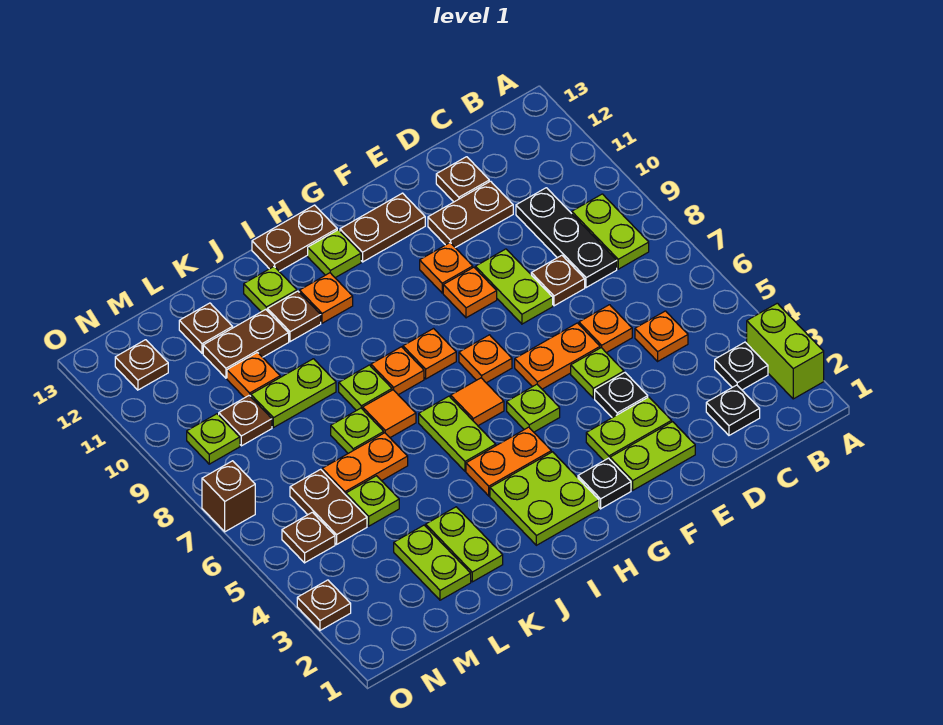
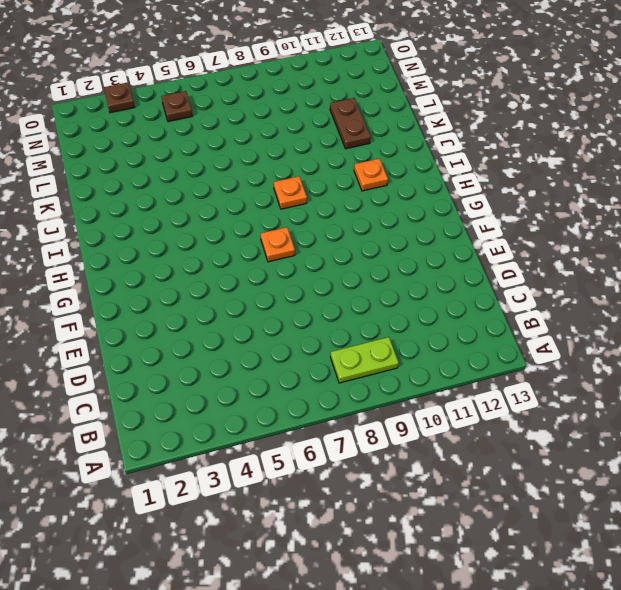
none -> lime 1x2 brick [747,303,824,399]
none -> black 1x1 plate [715,342,768,390]
none -> black 1x1 plate [706,385,760,435]
none -> orange 1x1 plate [635,311,688,361]

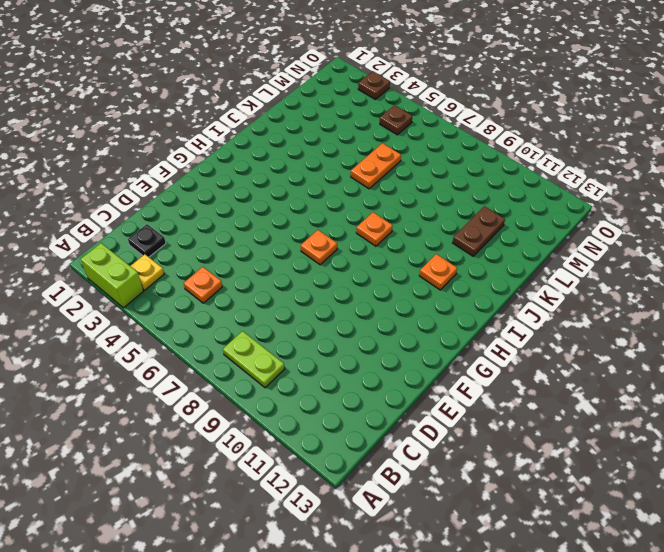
yellow 1x1 plate [131,254,164,290] -> black 1x1 plate [715,342,768,390]
none -> black 1x3 plate [516,188,617,288]
none -> orange 1x1 plate [579,305,632,353]
none -> brown 1x1 plate [531,255,585,306]
none -> brown 1x2 plate [428,181,513,247]

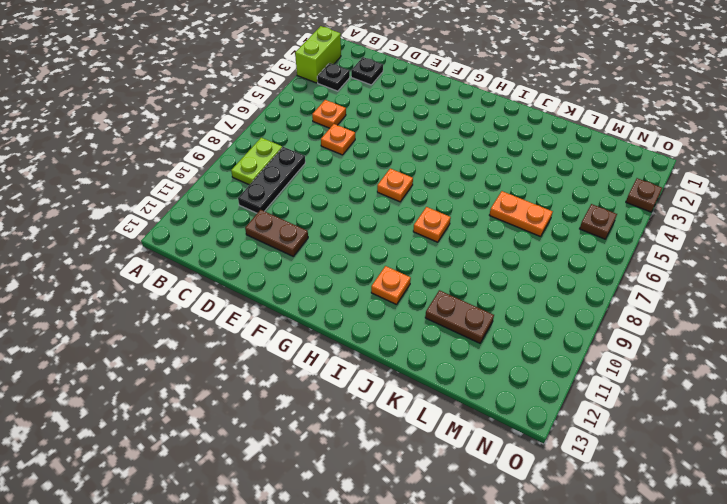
none -> brown 1x1 plate [531,255,585,306]
none -> brown 1x1 plate [436,157,489,202]
none -> lime 1x2 plate [610,422,695,490]
none -> lime 1x2 plate [586,397,672,460]

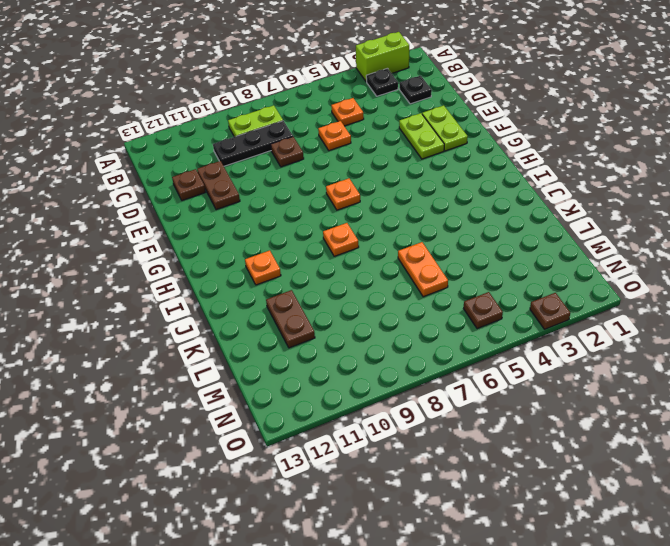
none -> black 1x1 plate [595,373,648,418]
none -> lime 1x1 plate [571,348,624,398]
none -> orange 1x2 plate [515,323,600,389]
none -> lime 1x2 plate [475,249,553,324]

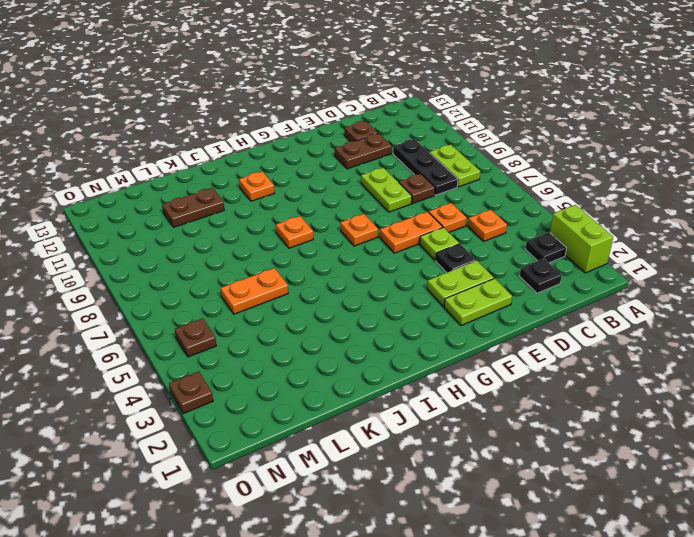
none -> orange 1x1 plate [443,267,497,318]
none -> orange 1x1 plate [420,243,473,293]
none -> brown 1x2 plate [340,193,425,262]
none -> black 1x1 plate [578,458,631,509]

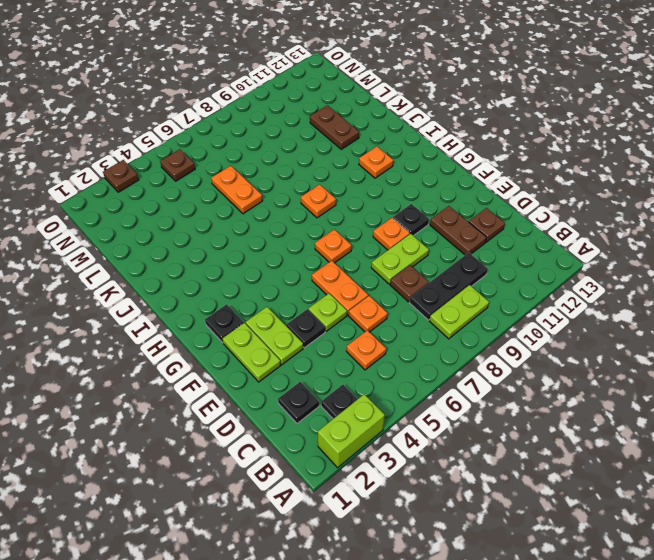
black 1x1 plate [393,204,429,236] -> orange 1x1 plate [420,243,473,293]
none -> brown 1x2 plate [340,193,425,262]
none -> lime 1x1 plate [507,384,560,432]
none -> lime 2x2 plate [490,452,599,545]
none -> orange 1x2 plate [466,427,551,496]

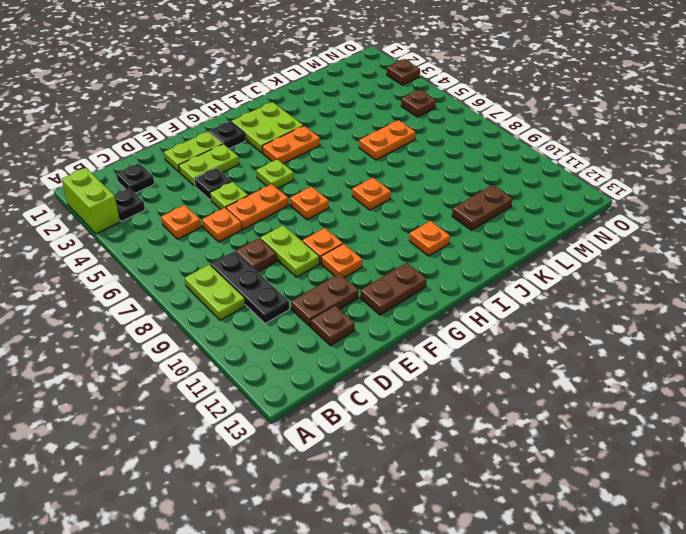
none -> orange 1x1 tile [451,378,504,426]
none -> orange 1x1 plate [403,329,456,379]
none -> lime 1x1 plate [308,230,361,278]
none -> brown 1x2 plate [252,205,337,271]

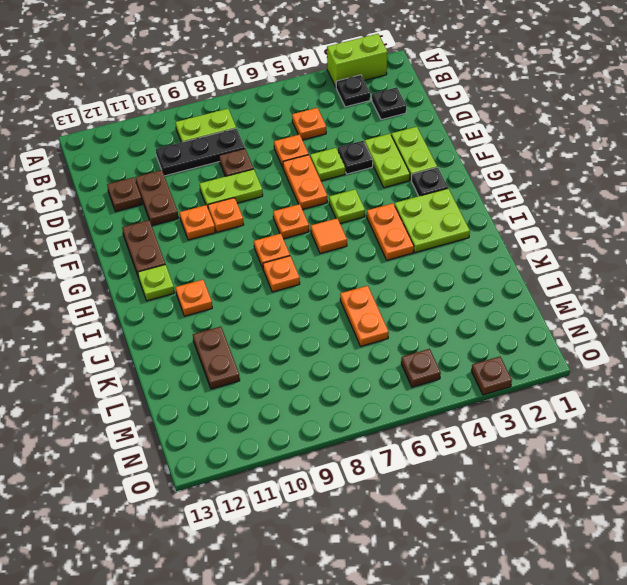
none -> brown 1x2 plate [252,205,337,271]
none -> lime 1x2 plate [419,396,496,471]
none -> orange 1x1 tile [363,390,416,438]
none -> lime 1x1 plate [339,365,392,411]

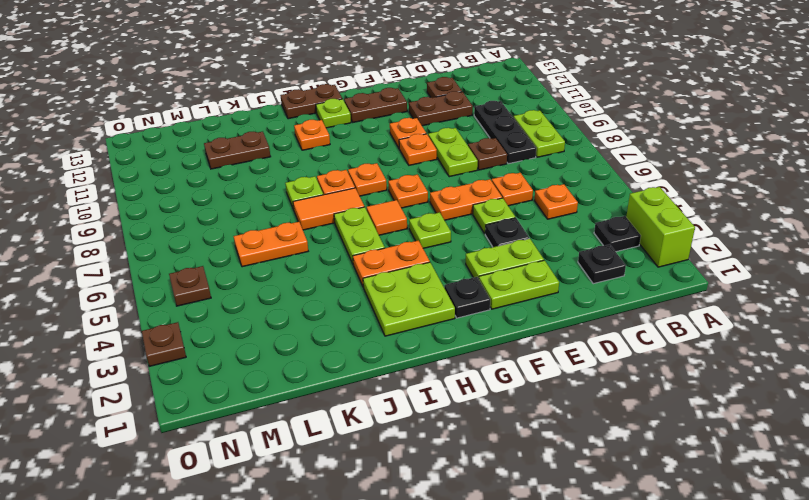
orange 1x2 tile [293,188,364,230] -> orange 1x1 tile [363,390,416,438]
none -> brown 1x1 plate [267,291,321,342]
none -> lime 1x1 plate [244,267,297,312]
none -> lime 1x2 plate [426,507,503,582]
none -> lime 1x1 plate [331,408,384,453]

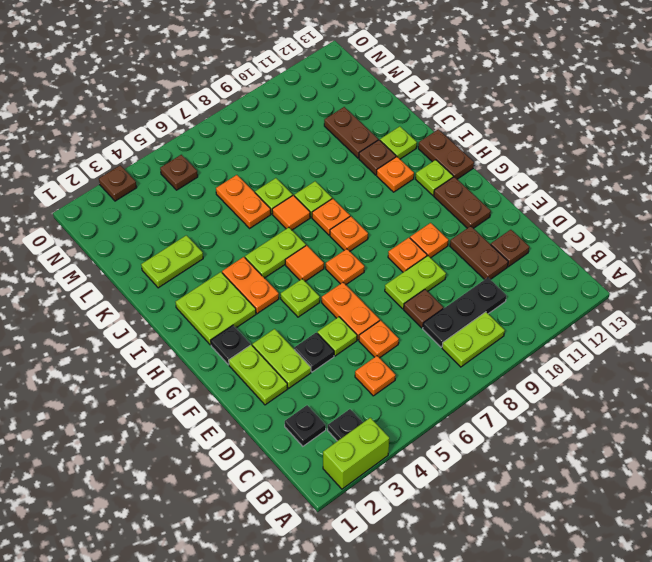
none -> lime 1x2 plate [251,359,336,428]
none -> lime 1x2 plate [394,525,471,600]
none -> lime 1x1 plate [346,476,399,526]
none -> orange 1x1 plate [227,352,280,398]

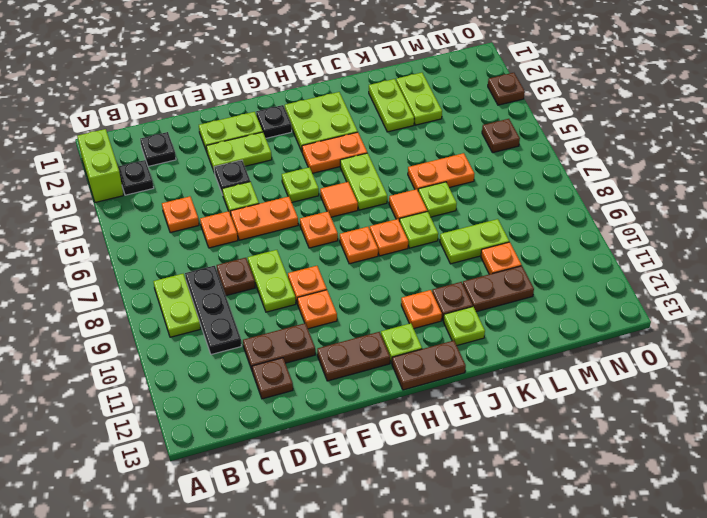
none -> lime 1x1 plate [346,476,399,526]
none -> brown 1x1 plate [179,303,233,353]
none -> brown 1x2 plate [290,469,367,544]
none -> brown 1x1 plate [219,395,272,446]

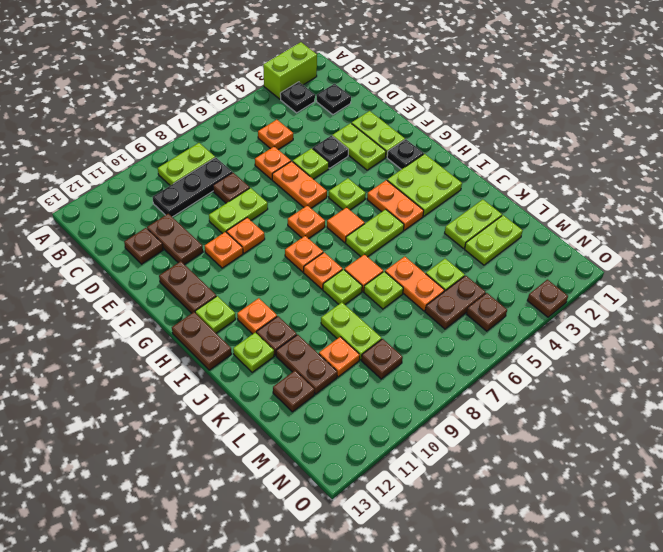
none -> lime 1x1 plate [187,414,240,464]
none -> brown 1x1 plate [115,340,168,390]
none -> brown 1x1 brick [202,461,255,532]

